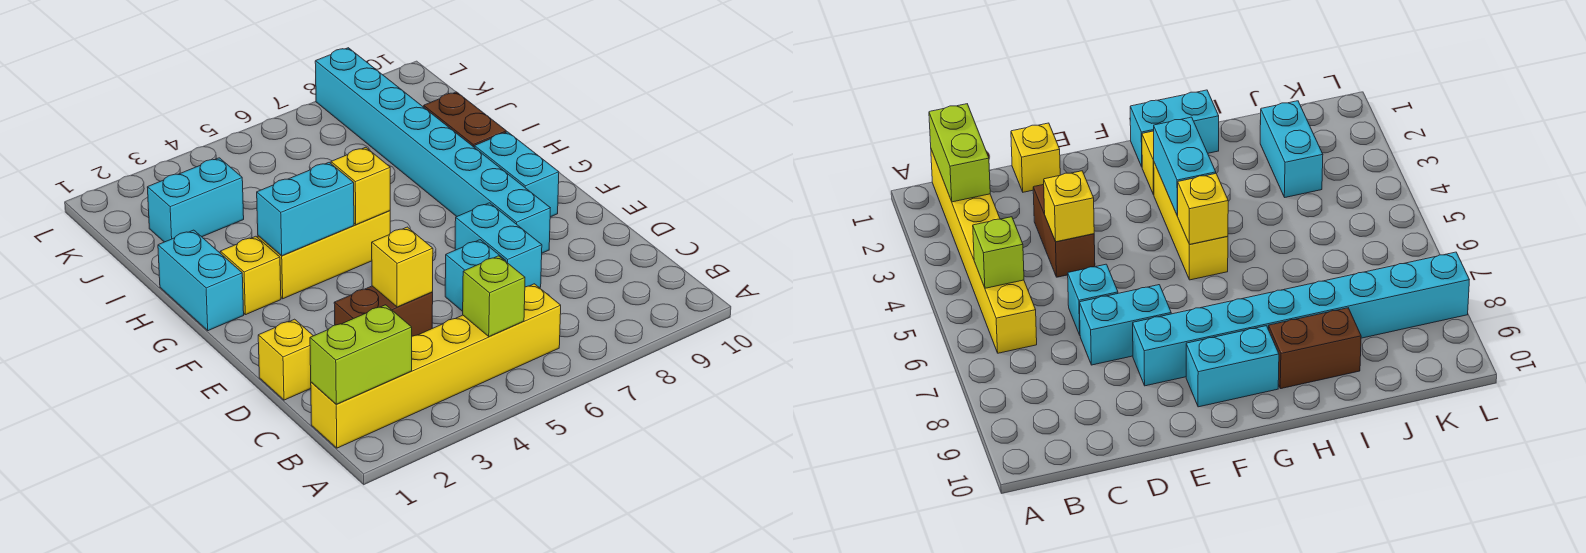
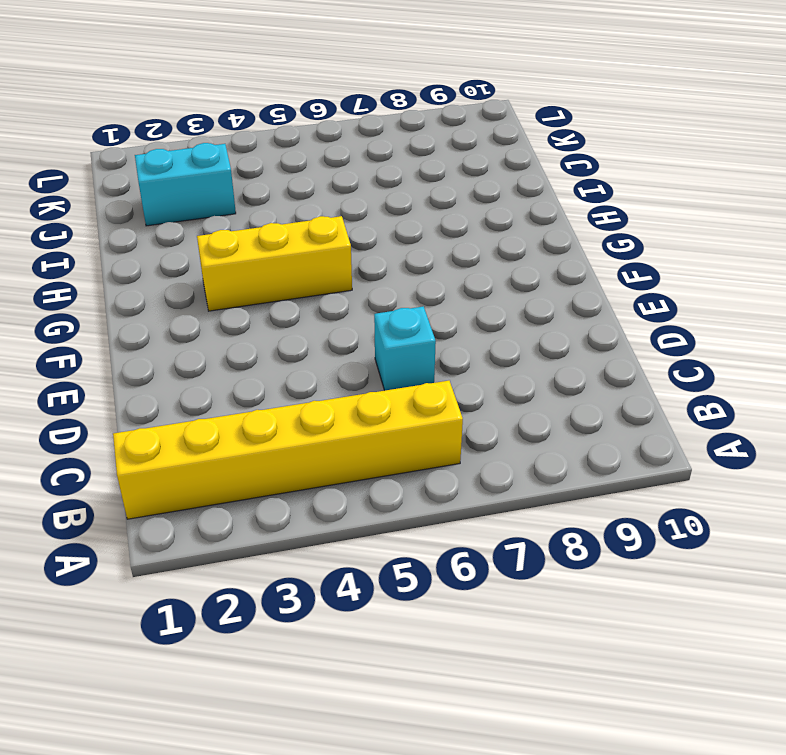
none -> yellow 1x1 brick [258,319,313,400]
none -> brown 1x2 brick [334,286,433,336]
none -> cyan 1x2 brick [455,203,542,288]

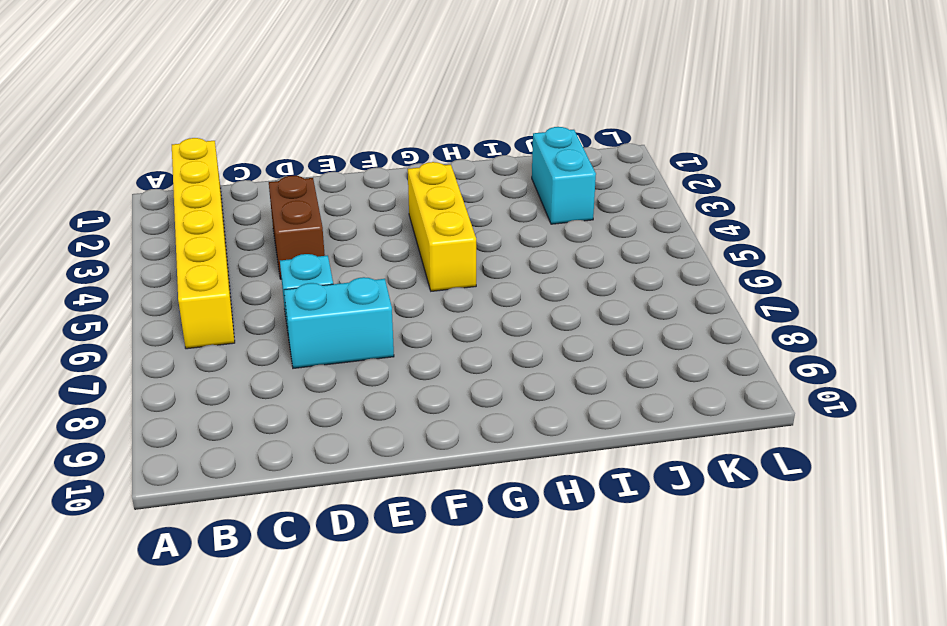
none -> yellow 1x1 brick [258,319,313,400]
none -> cyan 1x8 brick [315,48,550,253]
none -> cyan 1x2 brick [474,132,559,217]

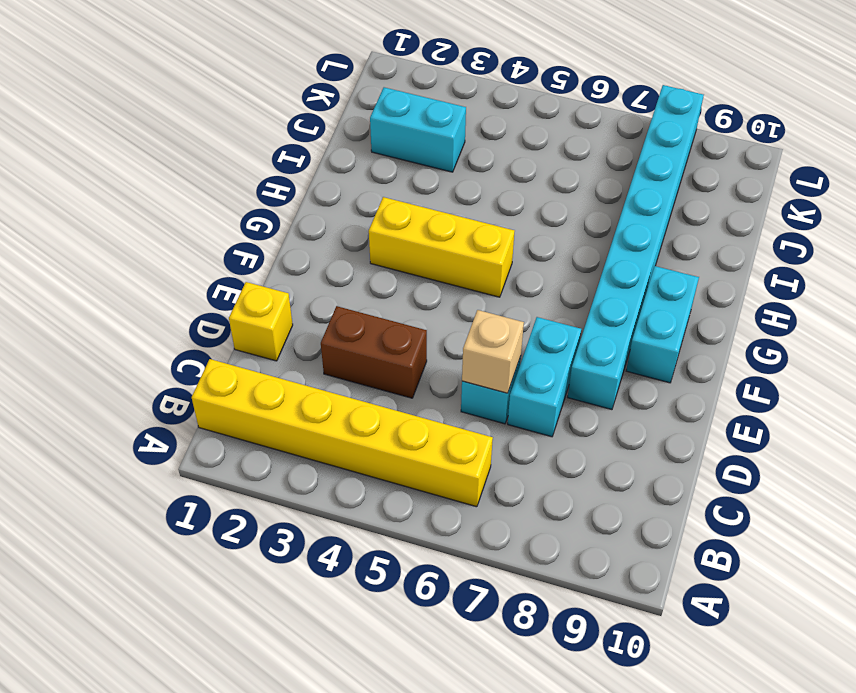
tan 1x1 brick [462,310,524,393] -> none
none -> cyan 1x2 brick [158,230,244,331]
none -> yellow 1x1 brick [220,236,281,315]
none -> brown 1x2 brick [424,92,506,147]

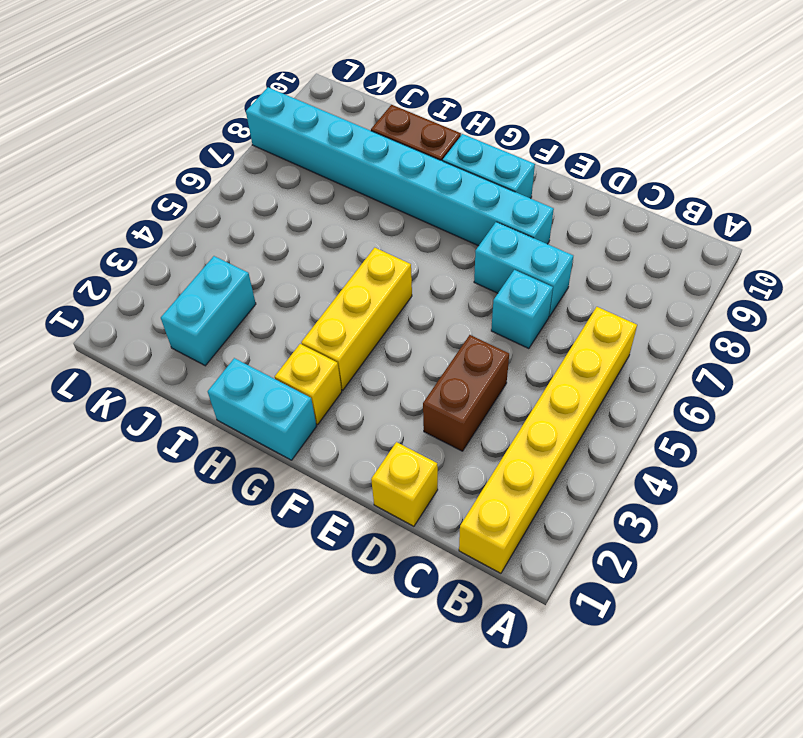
none -> lime 1x2 brick [310,305,412,404]
none -> lime 1x1 brick [463,256,525,336]
none -> yellow 1x1 brick [372,227,433,307]

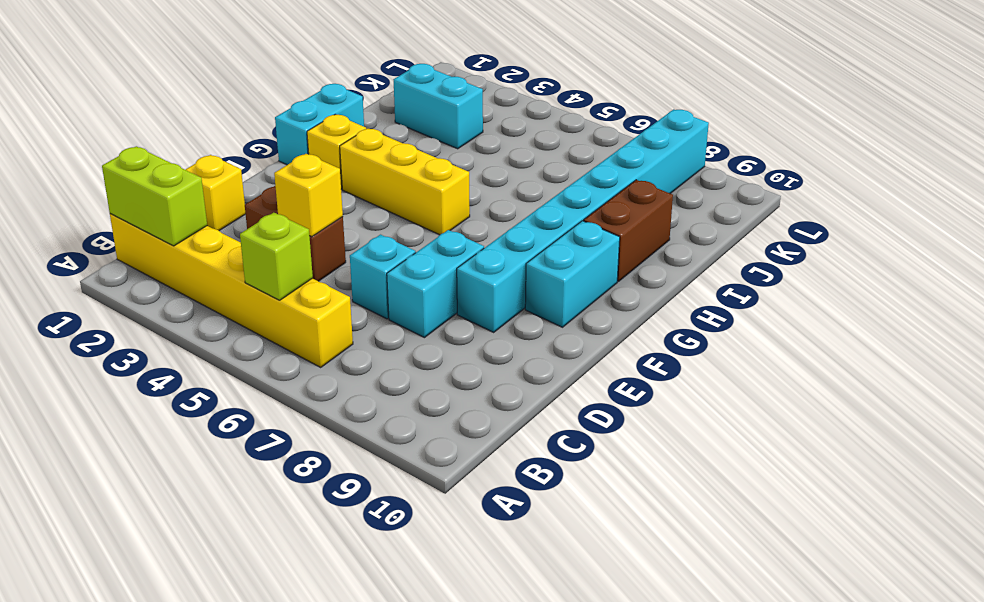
none -> cyan 1x2 brick [257,162,354,256]
none -> yellow 1x1 brick [331,147,390,225]

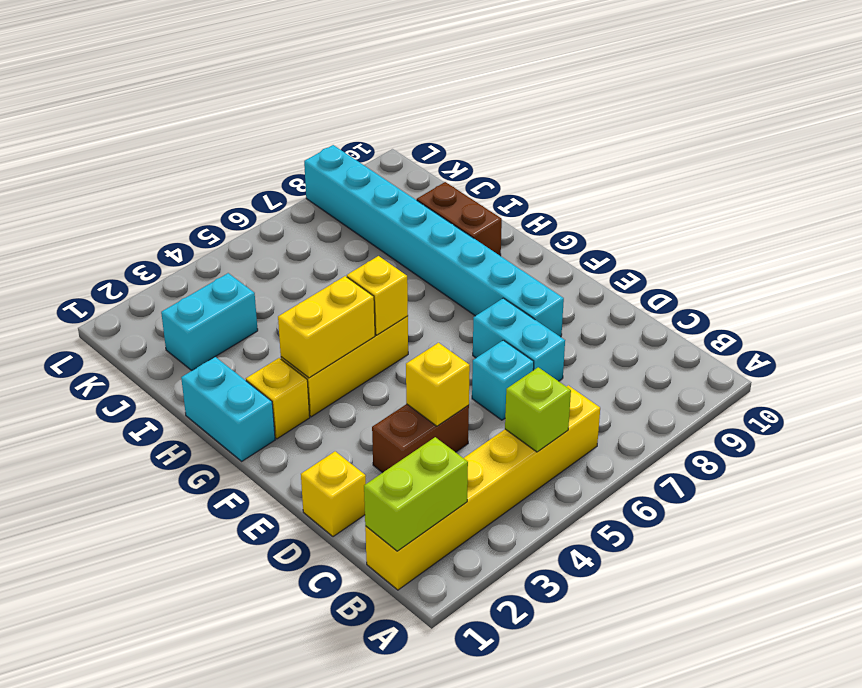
yellow 1x2 brick [278,276,375,378] -> cyan 1x2 brick [257,162,354,256]
none -> cyan 1x2 brick [474,132,559,217]

